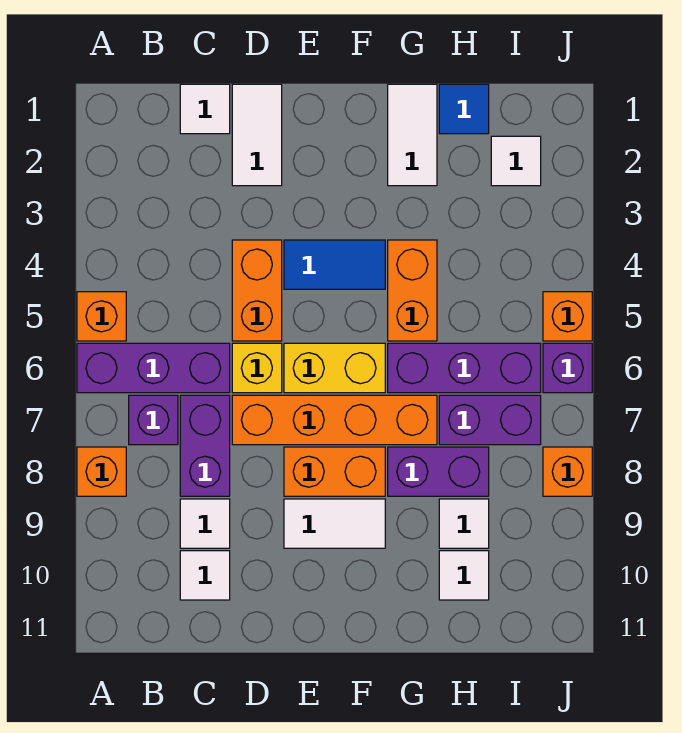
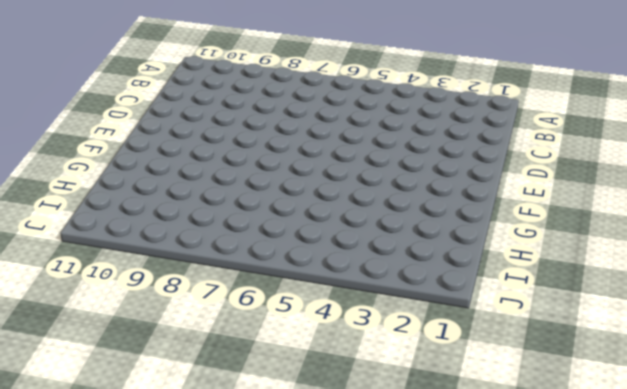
none -> orange 1x1 brick [77,292,126,341]
none -> purple 1x3 brick [77,343,230,393]
none -> orange 1x1 brick [77,447,126,496]

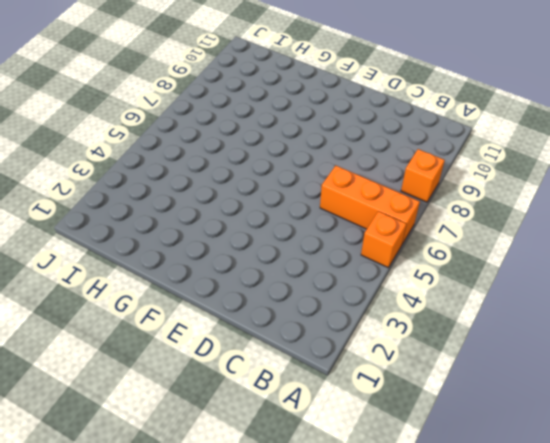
orange 1x3 brick [320,166,420,244] -> purple 1x3 brick [77,343,230,393]
none -> purple 1x1 brick [129,395,178,445]
none -> white 1x1 tile [180,84,230,134]
none -> purple 1x2 brick [180,395,230,496]

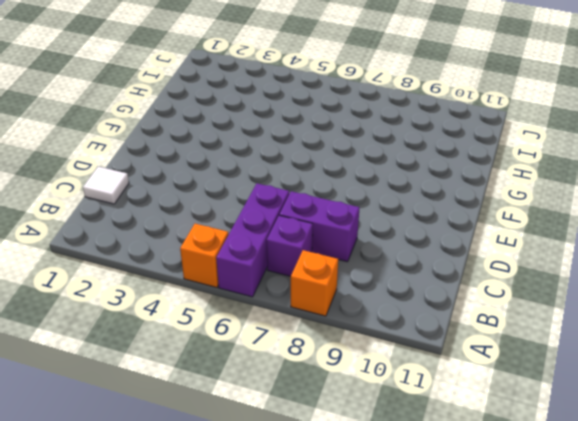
none -> white 1x1 tile [180,499,230,548]
none -> white 1x1 tile [180,551,230,600]
none -> white 1x2 tile [232,84,282,186]

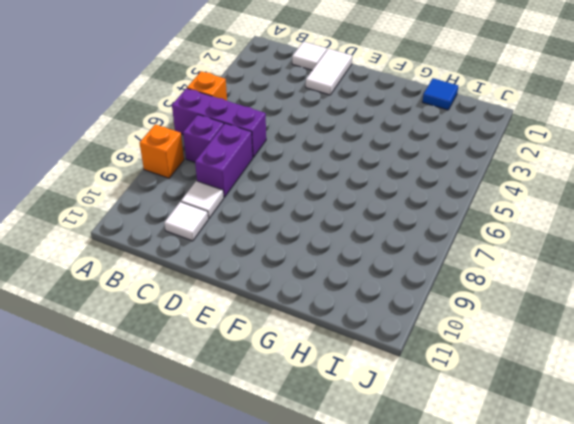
none -> orange 1x2 brick [232,240,282,341]
none -> yellow 1x1 brick [232,343,282,393]
none -> orange 1x4 brick [232,395,437,445]

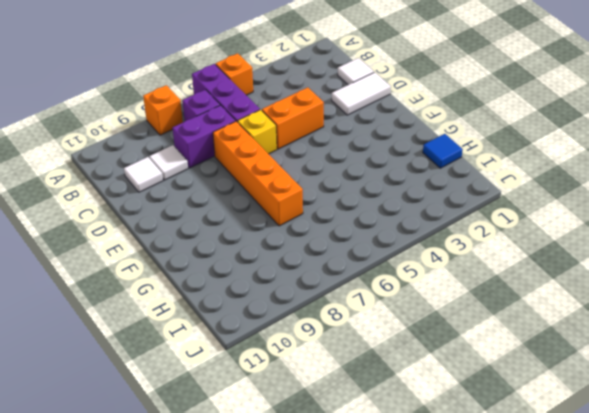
none -> blue 1x2 tile [284,240,385,289]
none -> yellow 1x2 brick [284,343,385,393]
none -> orange 1x2 brick [284,447,385,496]

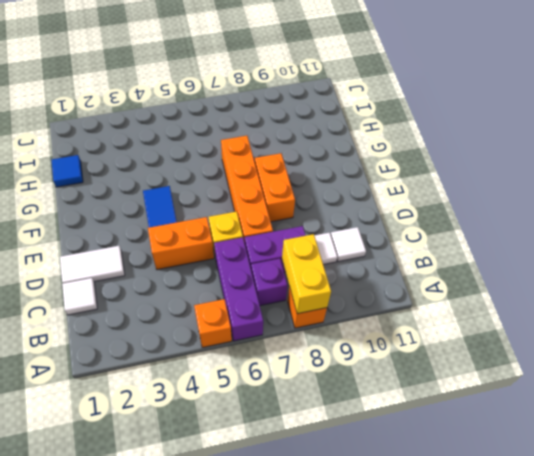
yellow 1x2 brick [282,234,331,314] -> yellow 1x2 brick moved to [284,343,385,393]
none -> white 1x2 tile [284,499,385,548]
none -> white 1x2 tile [388,84,437,186]
none -> orange 1x2 brick [388,240,437,341]

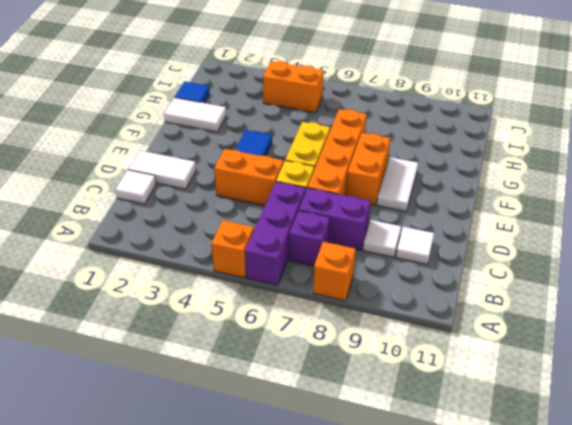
orange 1x2 brick [263,61,324,113] -> orange 1x2 brick moved to [388,240,437,341]
none -> purple 1x3 brick [388,343,541,393]
none -> purple 1x2 brick [388,447,489,496]
none -> purple 1x2 brick [439,395,541,445]

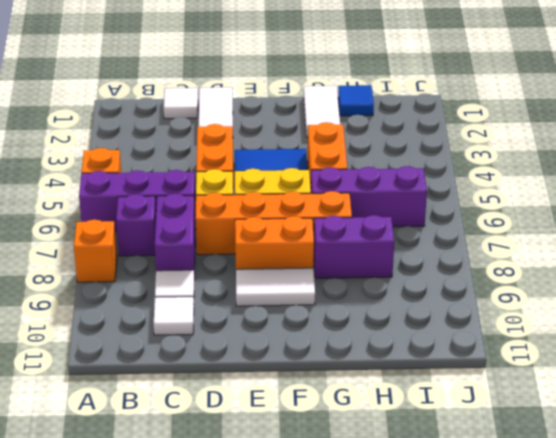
none -> purple 1x2 brick [439,395,541,445]
none -> white 1x1 tile [439,499,489,548]
none -> white 1x1 tile [439,551,489,600]

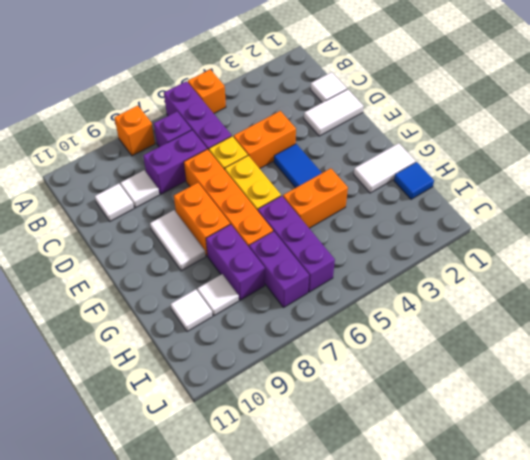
none -> white 1x1 tile [491,136,541,186]
none -> orange 1x1 brick [543,292,592,341]
none -> purple 1x1 brick [543,343,592,393]

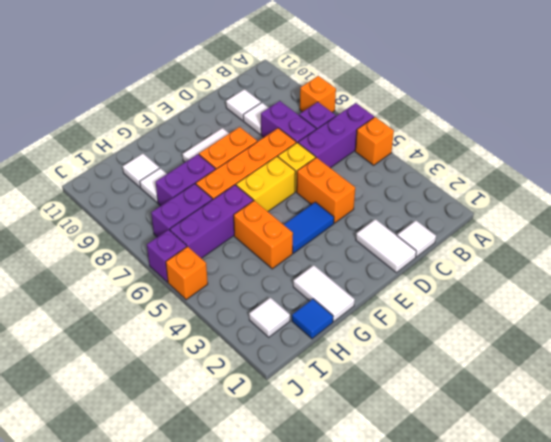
none -> orange 1x1 brick [543,447,592,496]

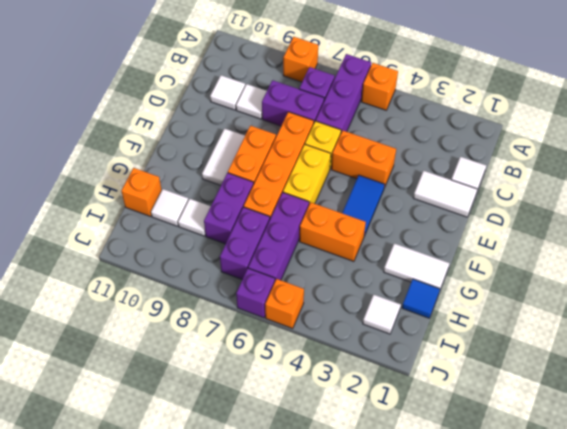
orange 1x1 brick [121,168,162,216] -> orange 1x1 brick moved to [543,447,592,496]

